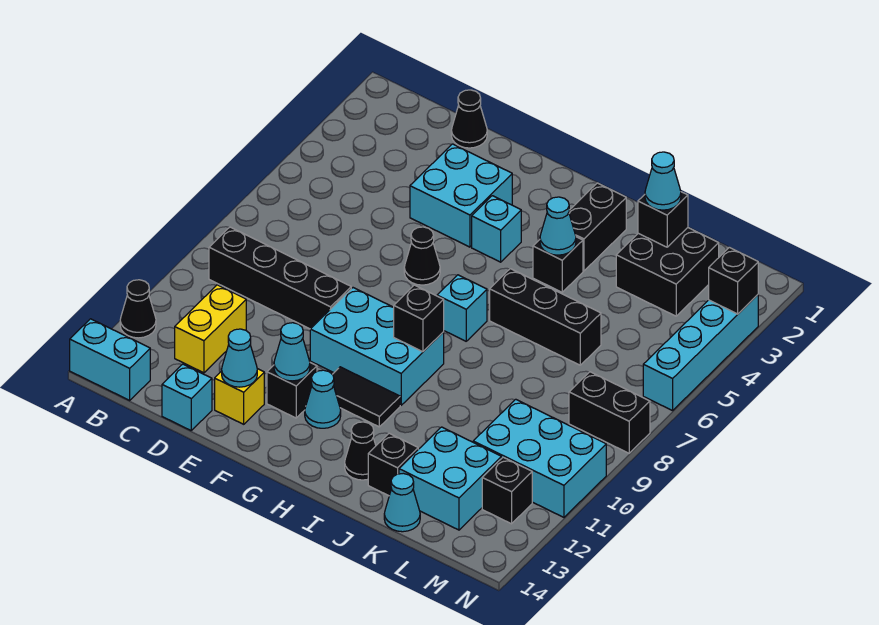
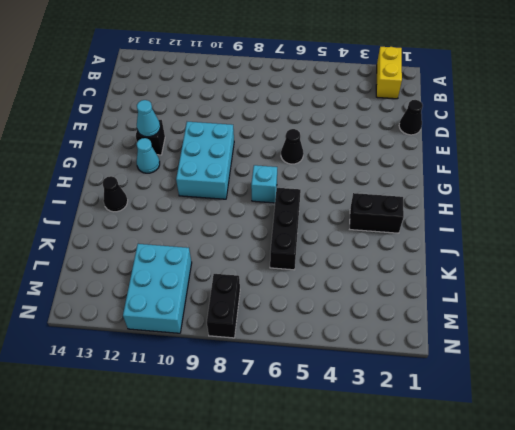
yellow 1x2 brick [376,47,402,99] -> yellow 1x2 brick turned to [175,285,246,373]
none -> black 1x1 cone [120,280,156,338]
none -> cyan 1x2 brick [70,319,150,400]
none -> black 1x4 brick [209,227,351,329]
none -> cyan 1x1 brick [162,364,212,430]

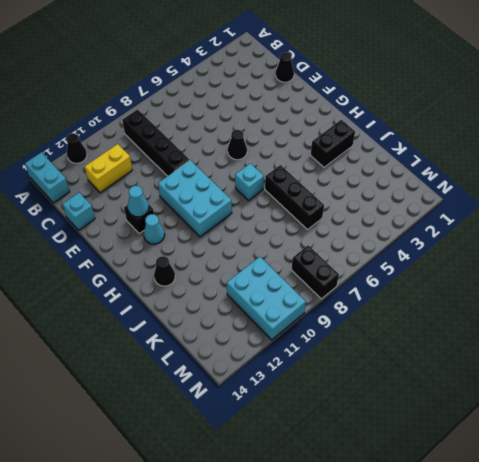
none -> cyan 2x2 brick [410,144,512,247]
none -> yellow 1x1 brick [215,369,264,424]
none -> cyan 1x1 brick [472,196,521,262]
none -> black 1x2 tile [333,367,400,427]

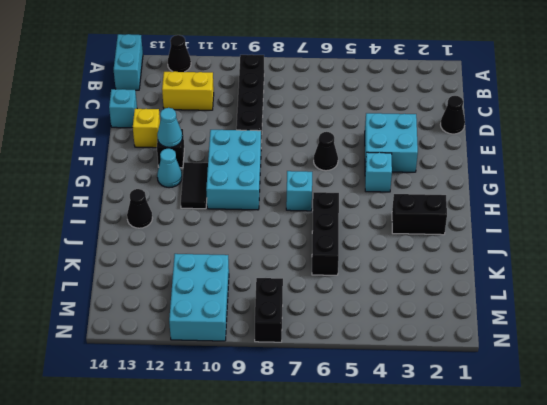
none -> black 1x1 brick [533,237,583,292]
none -> black 1x1 brick [368,433,418,496]
none -> black 2x2 brick [616,228,719,316]
none -> cyan 2x2 brick [399,427,501,530]

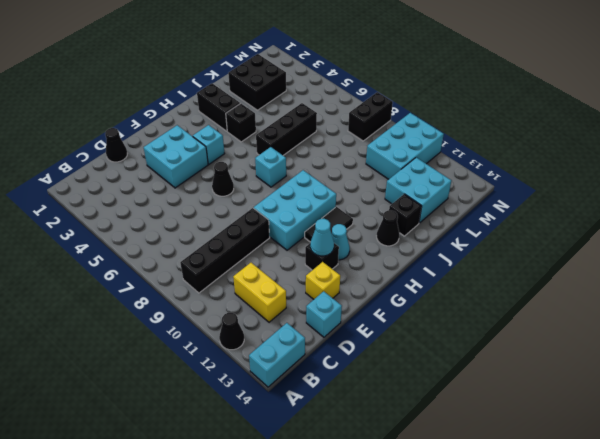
none -> cyan 1x1 cone [384,473,420,532]
none -> black 1x1 brick [482,457,532,524]
none -> cyan 1x4 brick [643,295,758,411]
none -> cyan 1x1 cone [222,329,257,387]

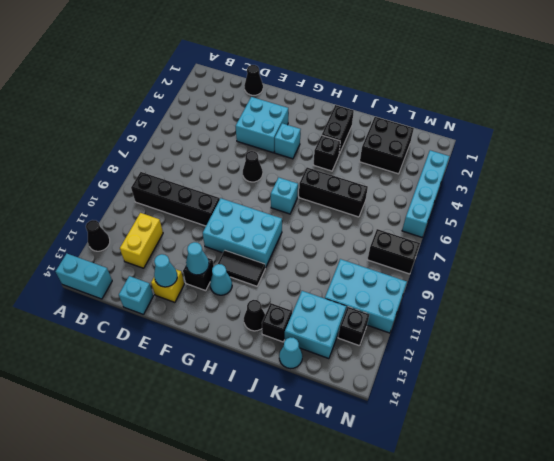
none -> black 1x1 brick [394,285,444,352]
none -> cyan 1x1 cone [540,197,576,255]
none -> black 1x1 brick [638,192,688,247]
none -> black 1x1 brick [709,247,758,314]

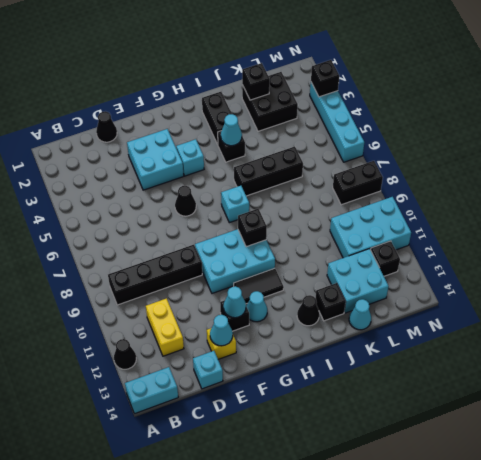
none -> cyan 1x1 cone [645,152,681,210]

